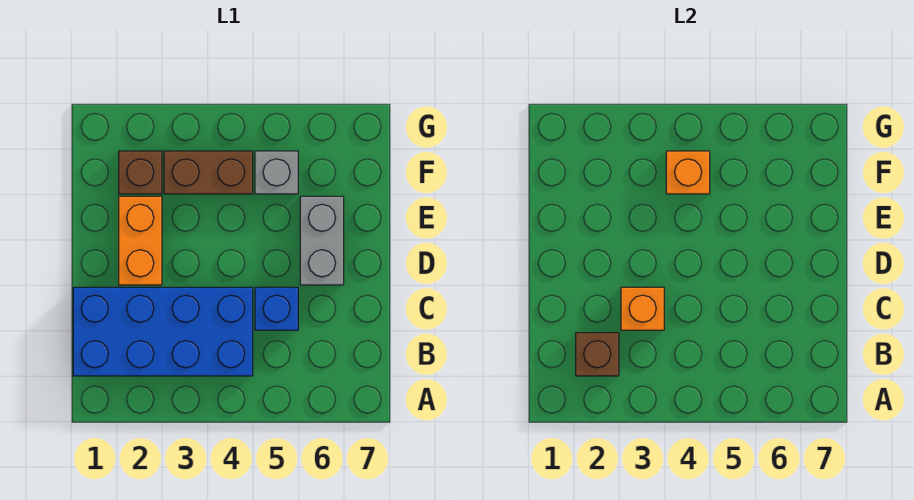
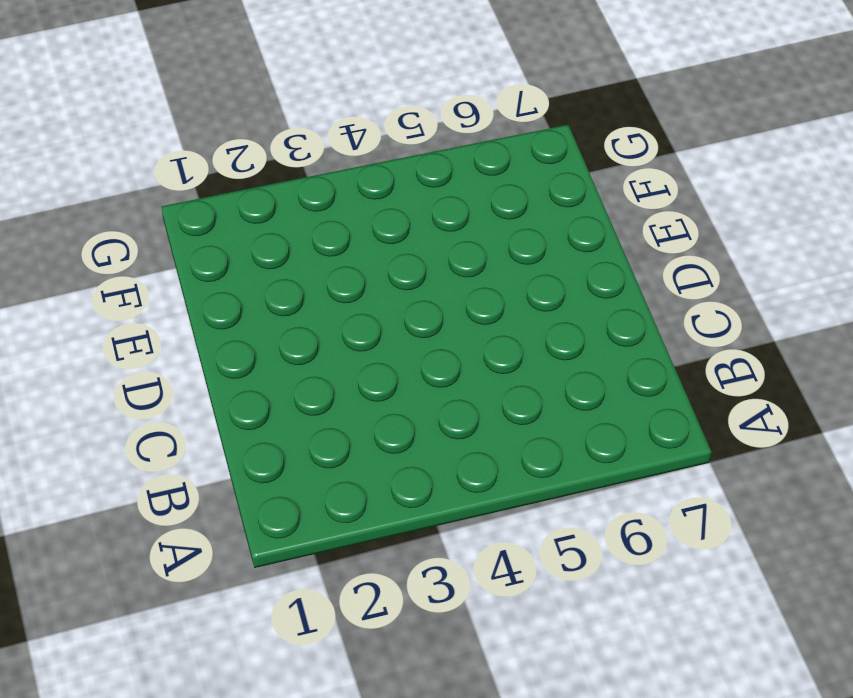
none -> blue 2x4 brick [73,287,253,376]
none -> blue 1x1 brick [255,287,298,330]

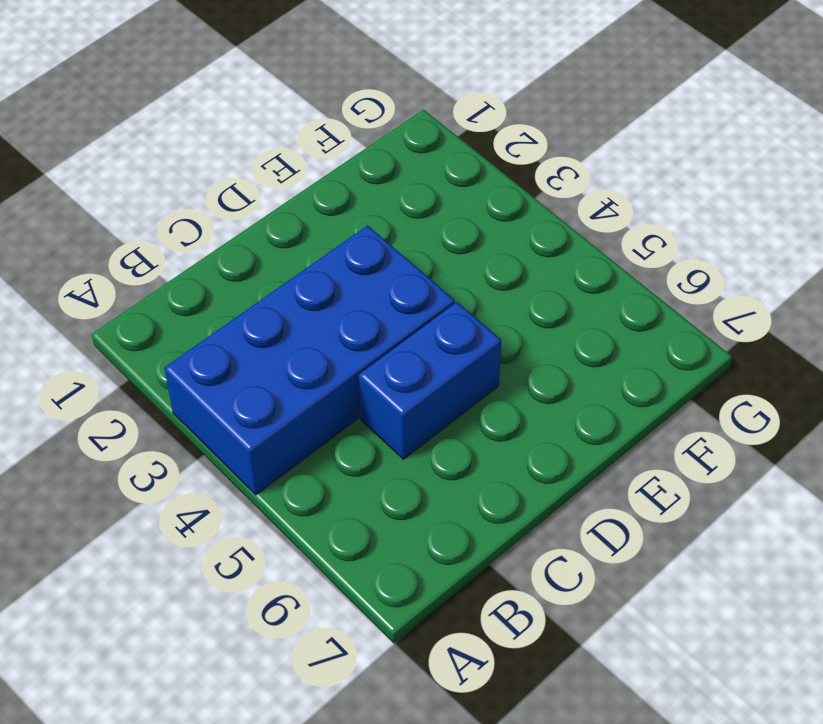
blue 2x4 brick [164,225,455,495] -> blue 2x4 brick turned to [73,287,253,376]
blue 1x2 brick [359,302,501,459] -> blue 1x1 brick [255,287,298,330]
none -> orange 1x2 brick [119,196,162,285]
none -> grey 1x2 brick [300,196,344,285]

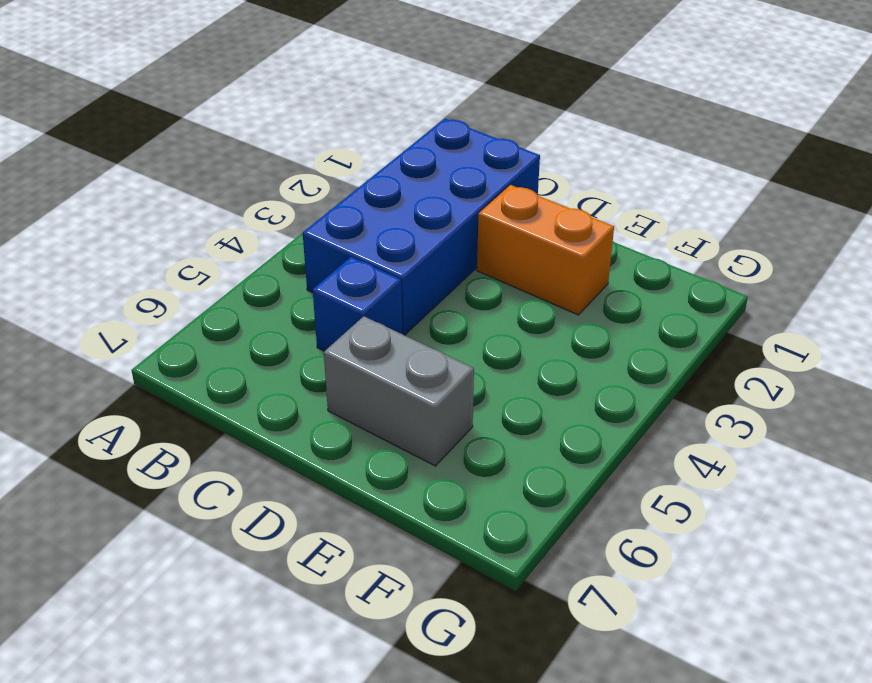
none -> brown 1x1 brick [119,151,162,194]
none -> brown 1x2 brick [164,151,253,194]

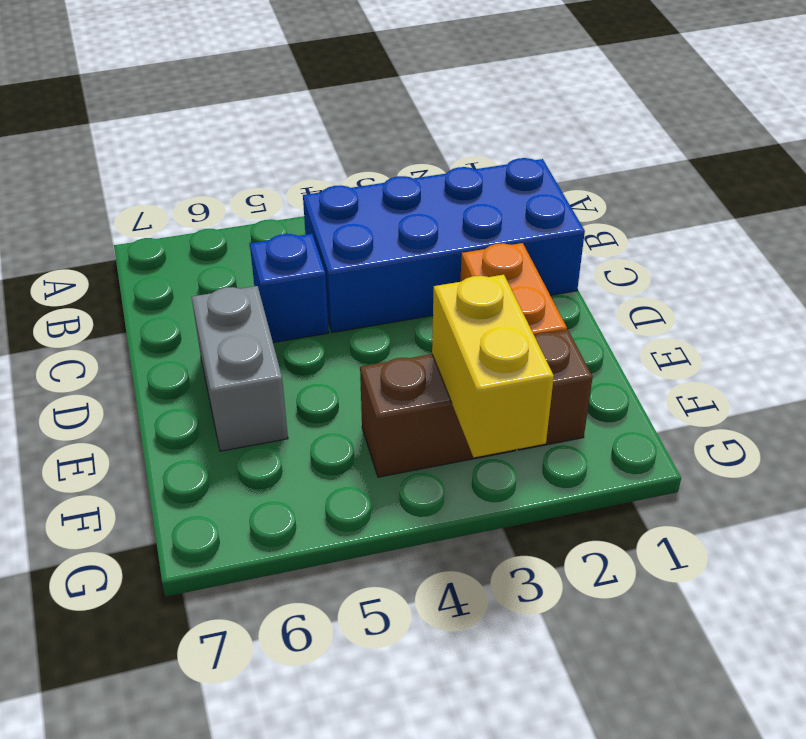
yellow 1x2 brick [432,275,554,457] -> none
none -> grey 1x1 brick [255,151,298,194]
none -> brown 1x1 brick [576,333,619,376]

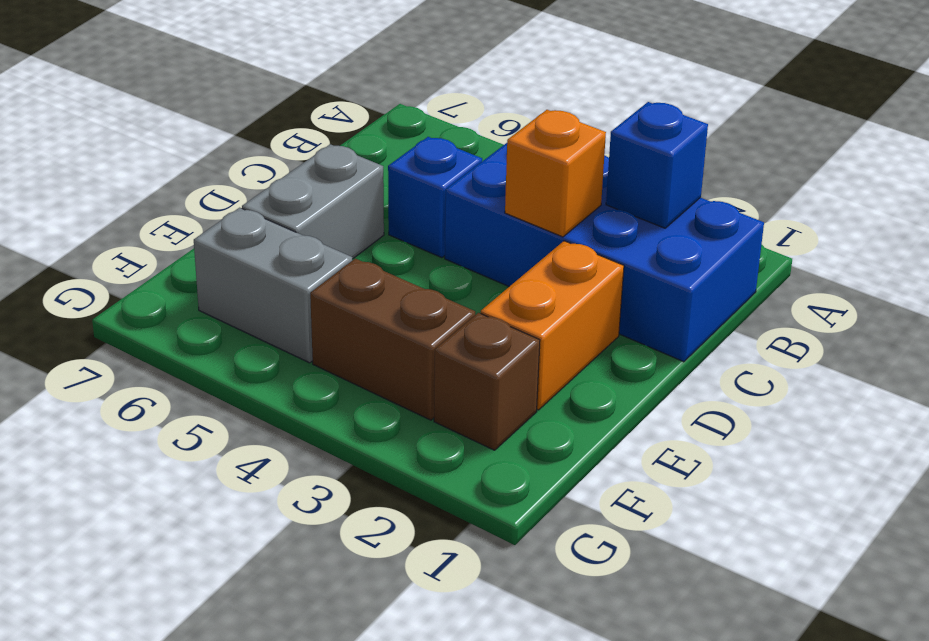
blue 1x1 brick [606,102,708,228] -> brown 1x1 brick [576,333,619,376]
grey 1x2 brick [194,208,352,363] -> grey 1x1 brick [255,151,298,194]
none -> orange 1x1 brick [666,151,710,194]

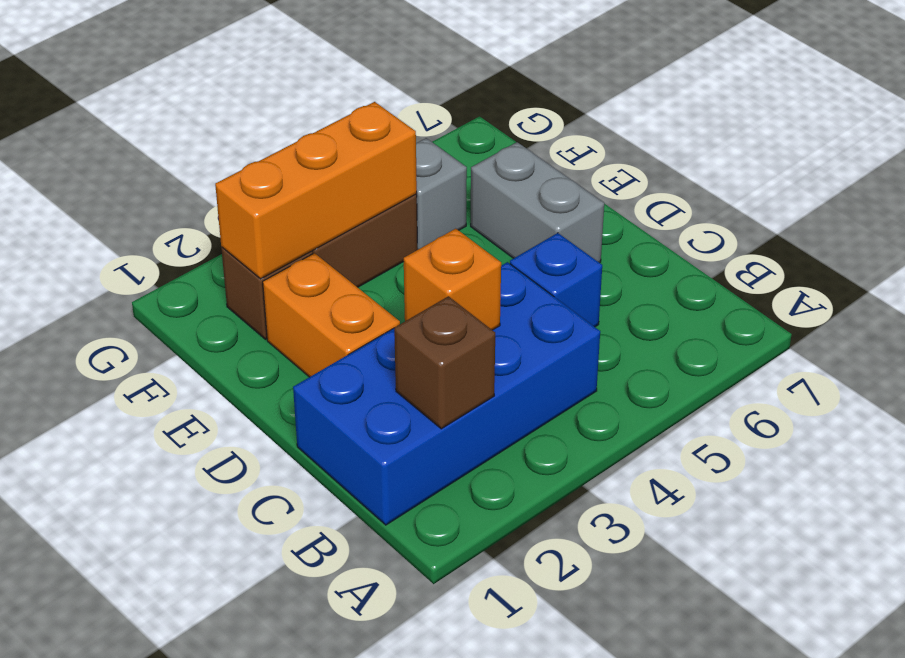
orange 1x3 brick [215,102,417,279] -> orange 1x1 brick [666,151,710,194]

